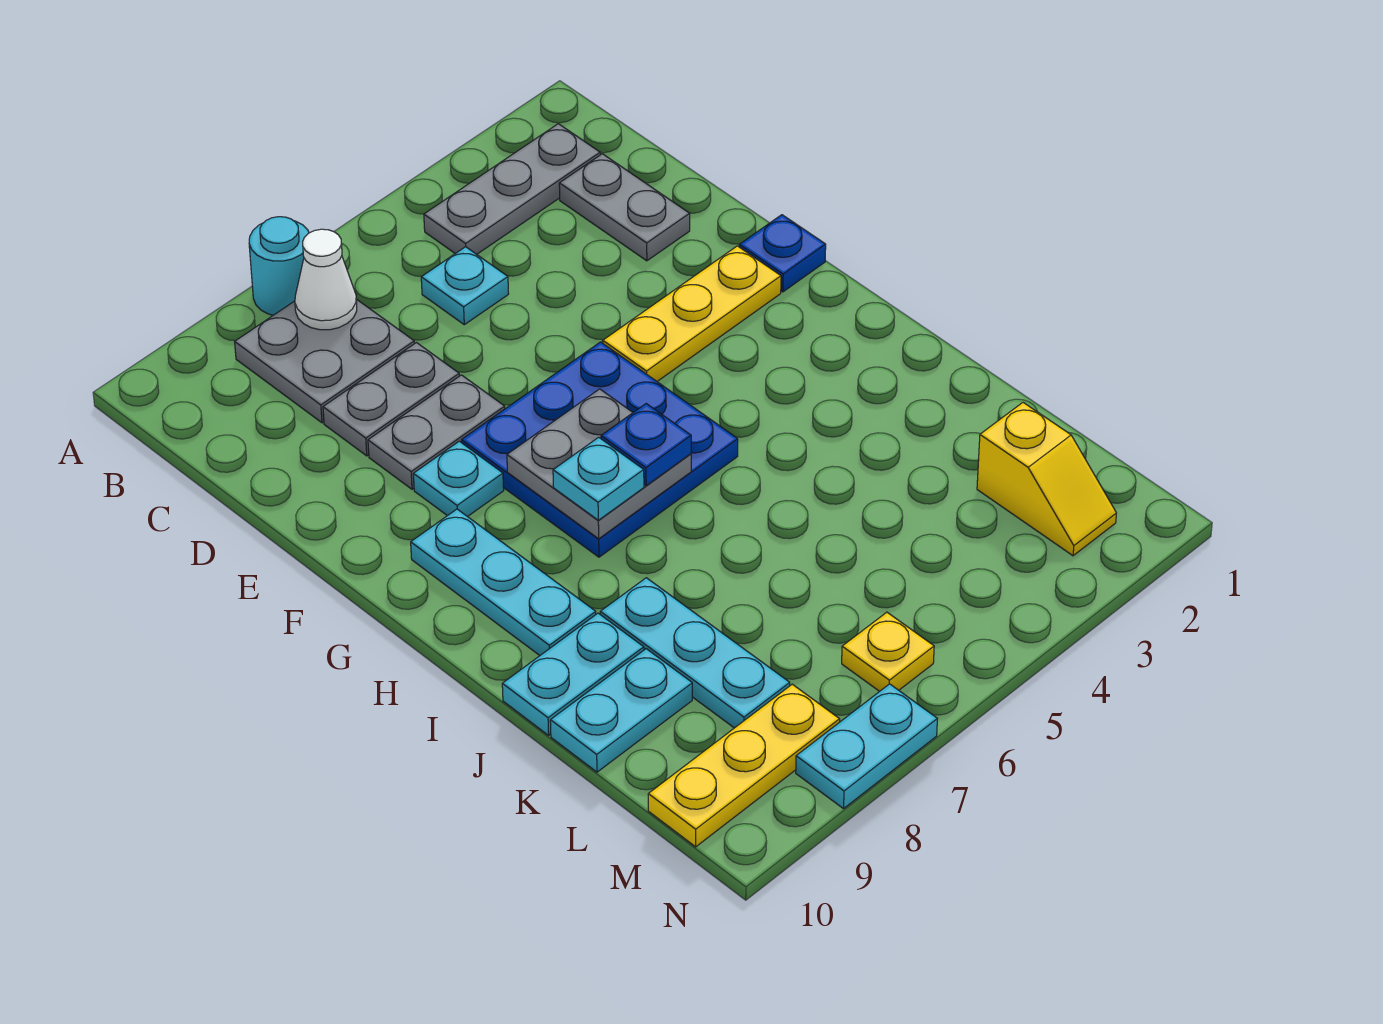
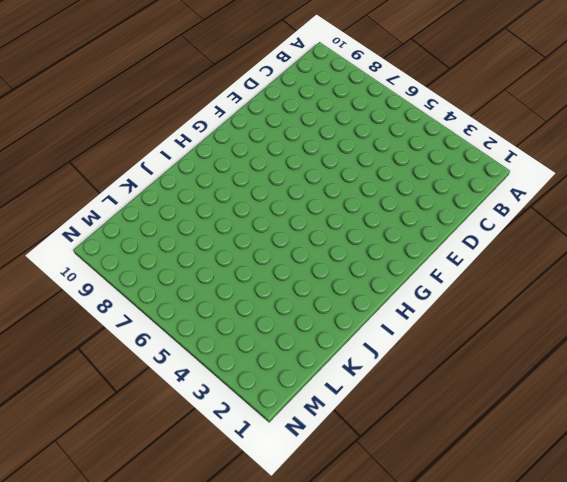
none -> cyan 1x1 round brick [249,217,309,315]
none -> grey 1x3 plate [424,124,600,254]
none -> grey 2x2 plate [235,300,414,423]

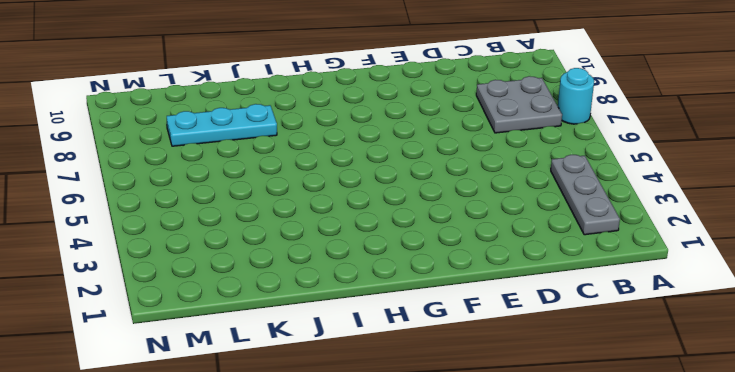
none -> grey 1x2 plate [559,154,690,261]
none -> cyan 1x1 plate [421,247,509,325]
none -> grey 1x2 plate [323,343,459,456]

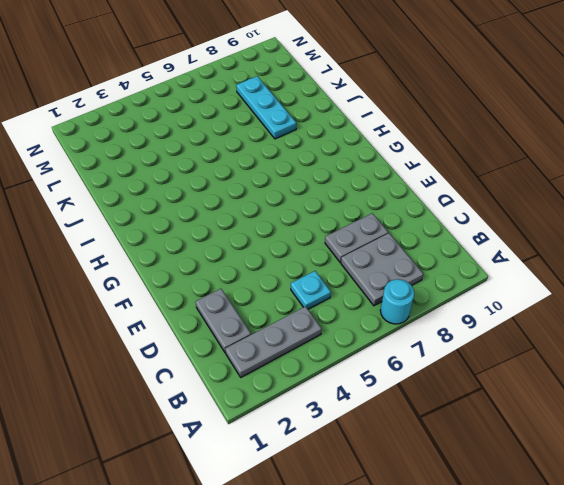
none -> grey 1x2 plate [368,375,505,489]
none -> blue 1x1 plate [739,215,826,292]
none -> yellow 1x3 plate [603,246,781,381]

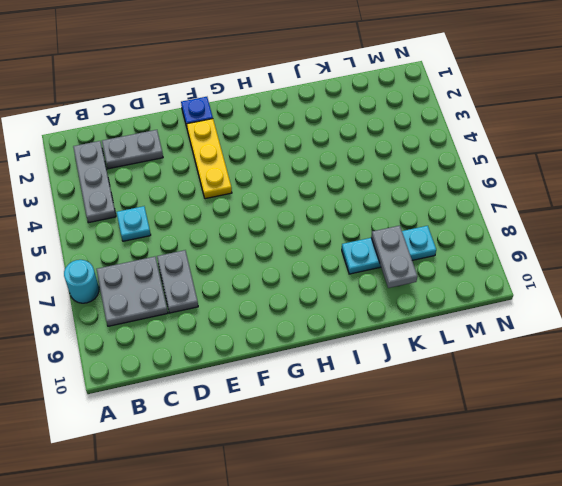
grey 1x2 plate [371,226,417,288] -> grey 1x2 plate moved to [368,375,505,489]
none -> blue 3x3 plate [462,342,738,557]
none -> cyan 1x1 plate [413,441,504,517]
none -> cyan 1x3 plate [411,509,596,655]

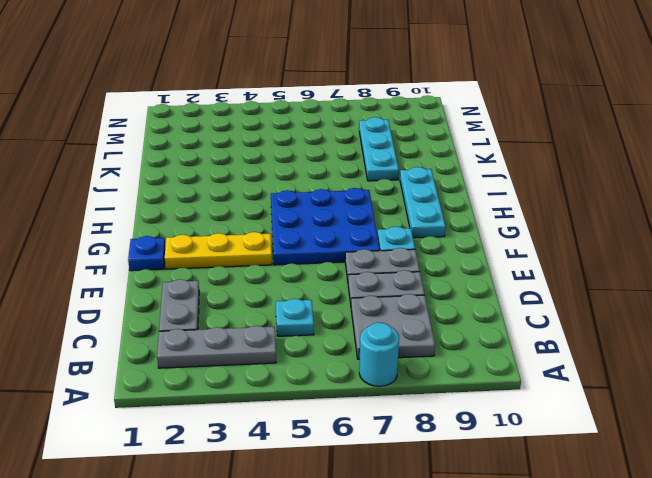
none -> cyan 1x2 plate [502,613,644,735]
none -> cyan 1x2 plate [550,649,692,772]
none -> yellow 1x2 slope [977,403,1116,556]

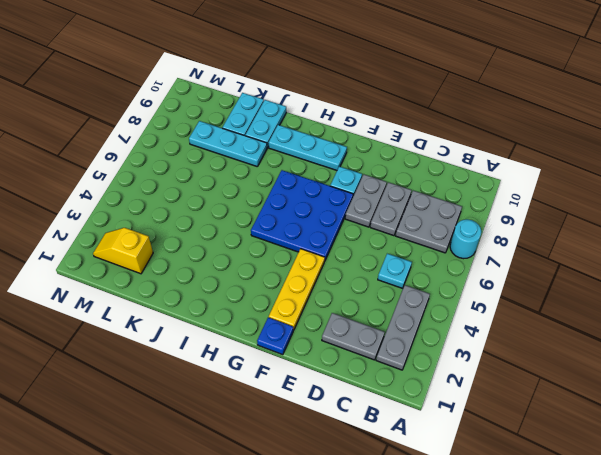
none -> yellow 1x1 plate [842,612,934,691]
none -> yellow 1x3 plate [648,684,840,847]
none -> cyan 1x2 plate [796,684,937,809]

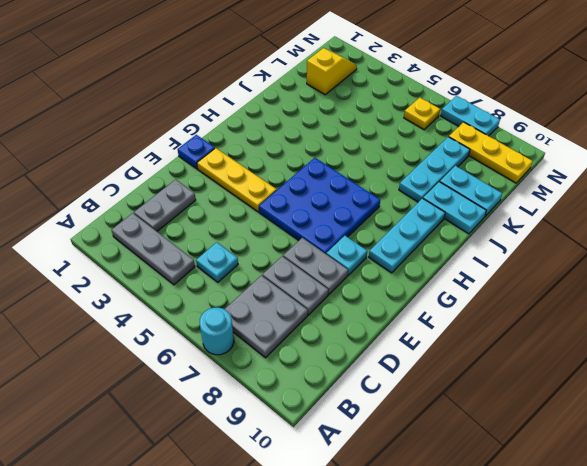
none -> white 1x1 cone [295,229,357,330]
none -> grey 2x2 plate [507,389,691,539]
none -> blue 1x1 plate [601,404,691,486]

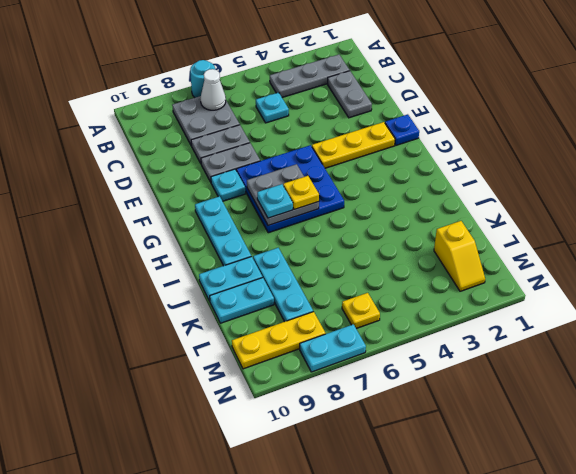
yellow 1x1 plate [283,176,319,209] -> blue 1x1 plate [601,404,691,486]

